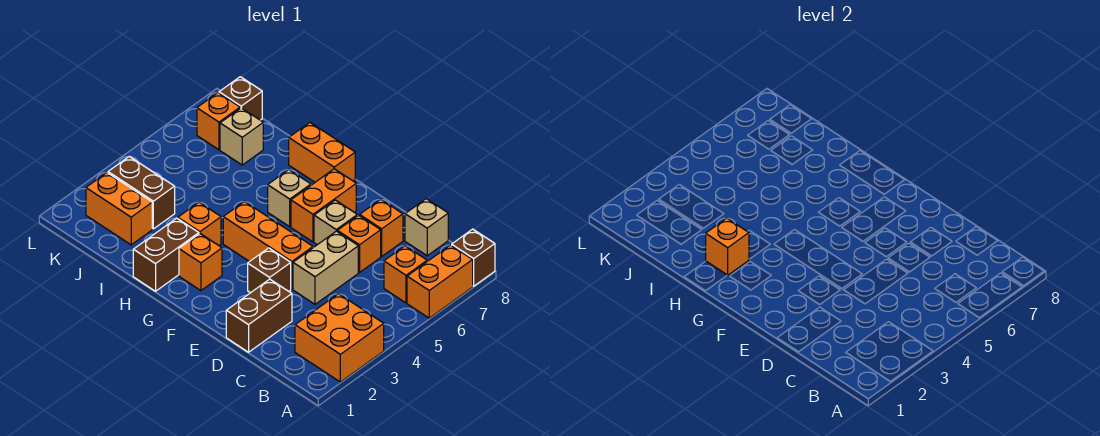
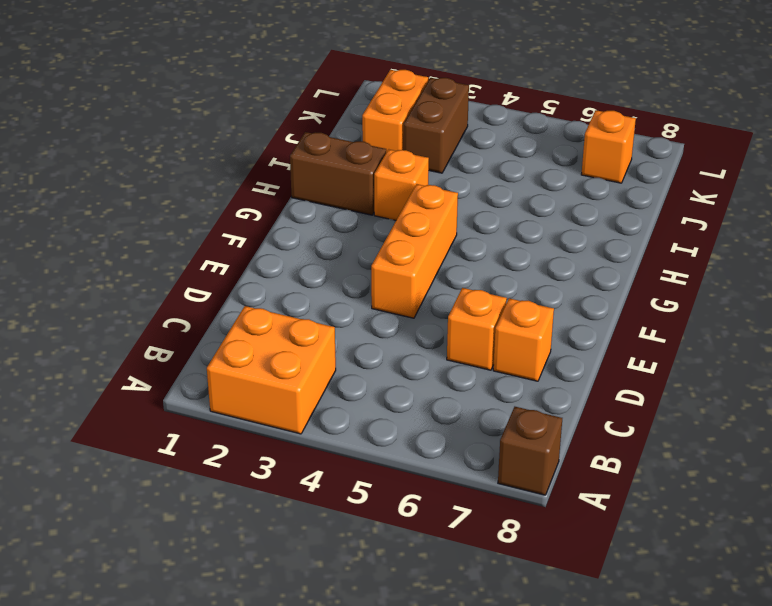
none -> orange 1x2 brick [407,245,473,318]
none -> orange 1x1 brick [384,246,427,303]
none -> tan 1x1 brick [405,199,448,256]

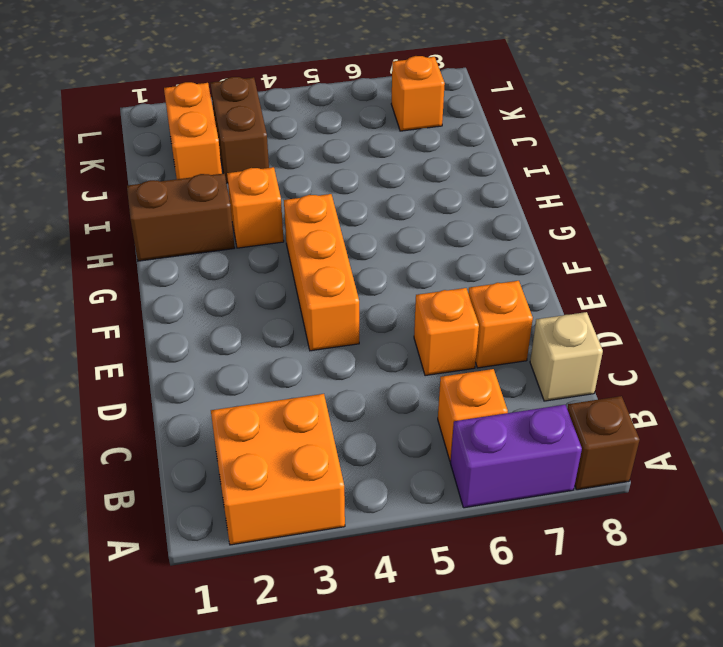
purple 1x2 brick [450,405,582,508] -> orange 1x2 brick [407,245,473,318]
none -> brown 1x2 brick [226,279,292,352]
none -> tan 1x2 brick [293,231,358,304]
none -> brown 1x1 brick [248,248,291,293]

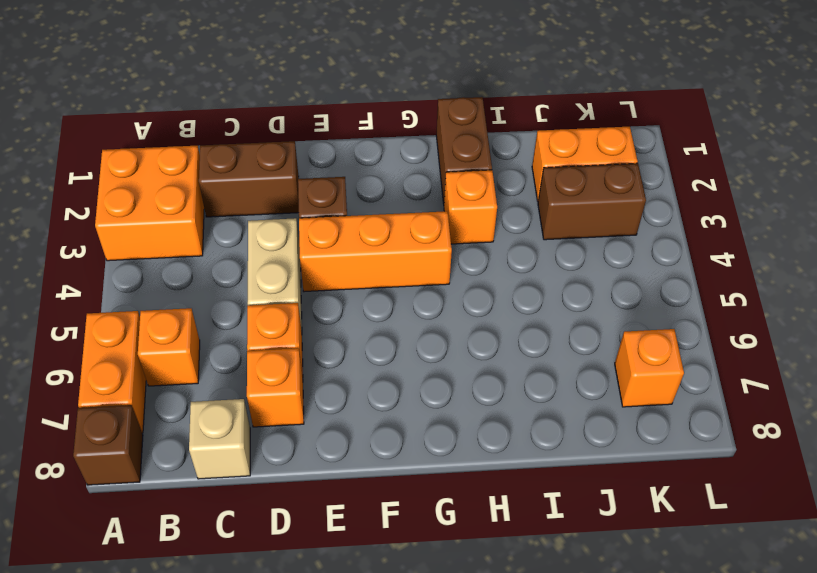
brown 1x2 brick [199,141,299,217] -> brown 1x2 brick turned to [226,279,292,352]
none -> tan 1x1 brick [314,200,357,245]
none -> orange 1x2 brick [291,169,356,242]
none -> orange 1x1 brick [179,234,222,290]

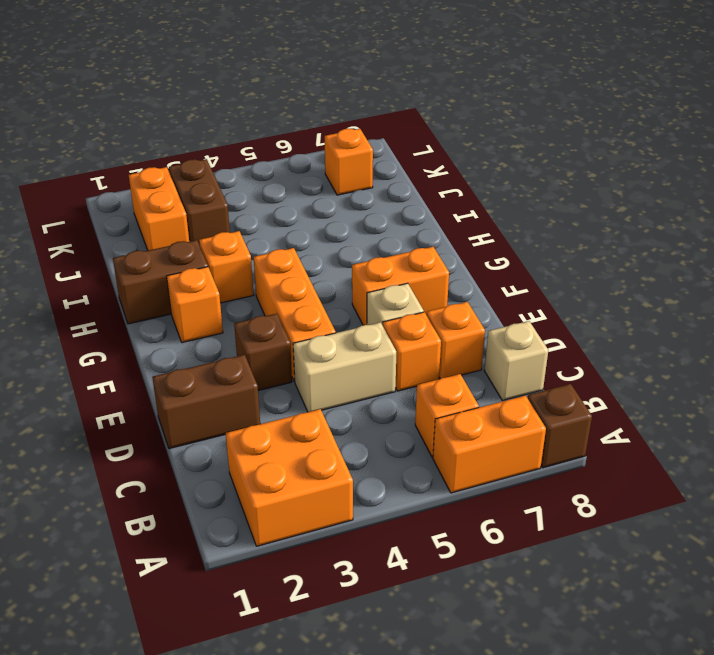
none -> tan 1x1 brick [268,170,311,227]
none -> orange 1x2 brick [289,123,355,182]
none -> tan 1x1 brick [220,108,263,165]

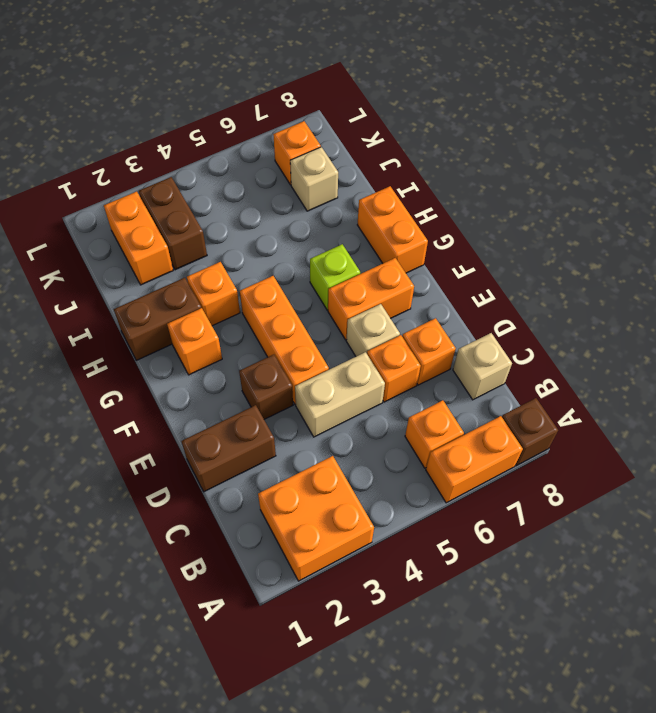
lime 1x1 brick [310,244,360,310] -> tan 1x1 brick [268,170,311,227]
none -> brown 1x1 brick [219,77,262,120]
none -> orange 1x1 brick [706,218,749,275]

